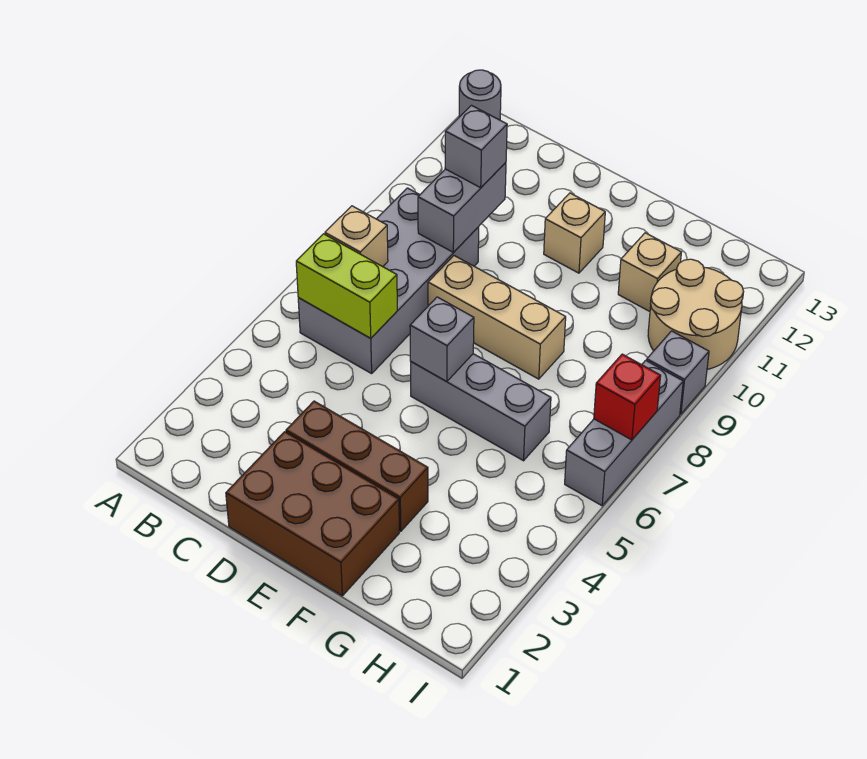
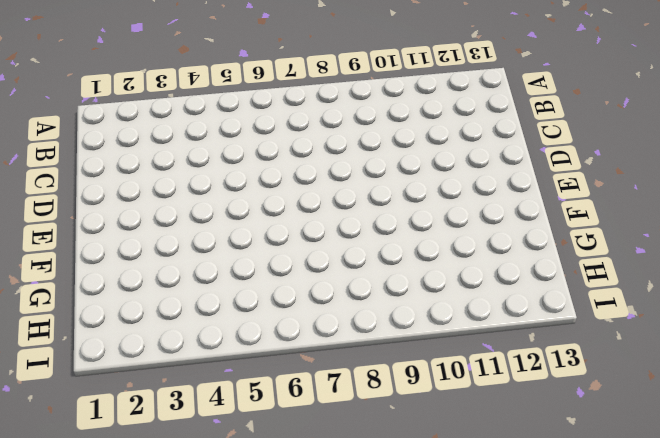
none -> grey 1x1 round brick [459,70,501,120]
none -> grey 2x4 brick [298,188,479,374]
none -> brown 2x3 brick [226,432,399,596]

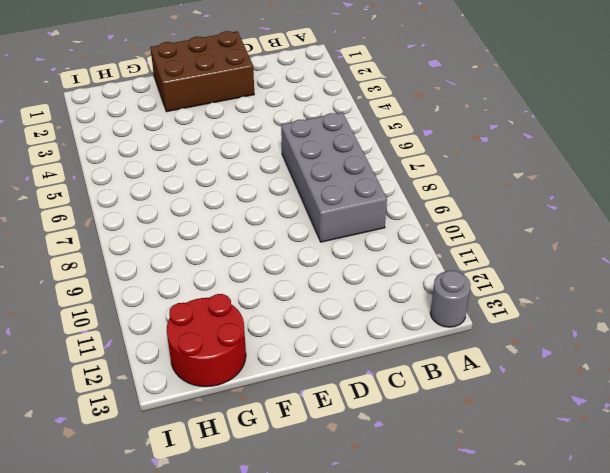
red 2x2 round brick [167,294,246,387] -> none
none -> brown 1x3 brick [286,401,428,531]
none -> tan 1x3 brick [428,256,566,379]
none -> grey 1x3 brick [411,354,551,461]

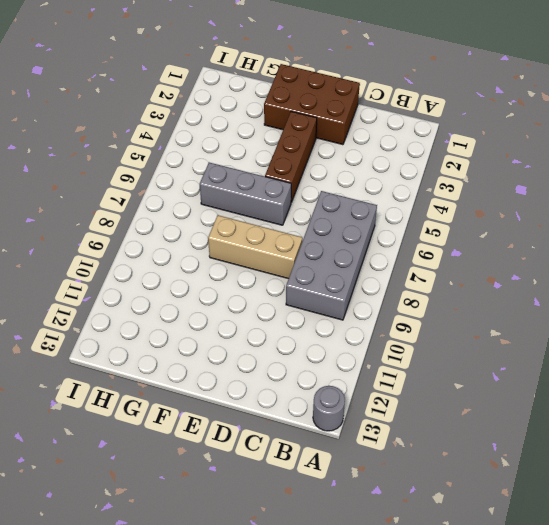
brown 1x3 brick [265,112,317,202] -> brown 1x3 brick turned to [286,401,428,531]
none -> tan 1x1 brick [544,193,605,273]
none -> tan 1x1 brick [618,233,681,311]
none -> tan 2x2 round brick [648,259,744,369]

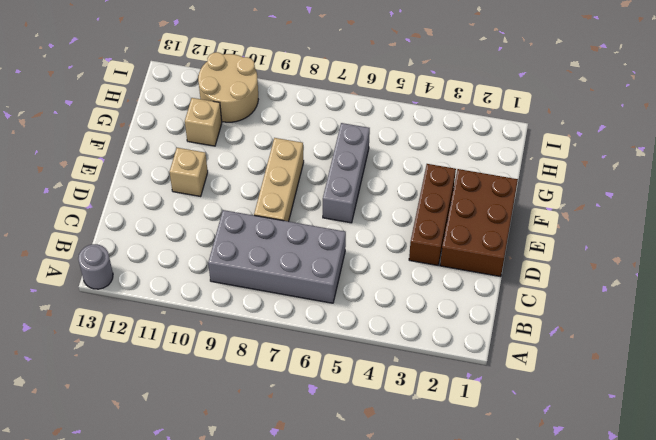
none -> grey 1x3 brick [565,360,683,506]
none -> grey 1x1 brick [647,331,709,414]
none -> lime 1x2 brick [296,234,397,338]

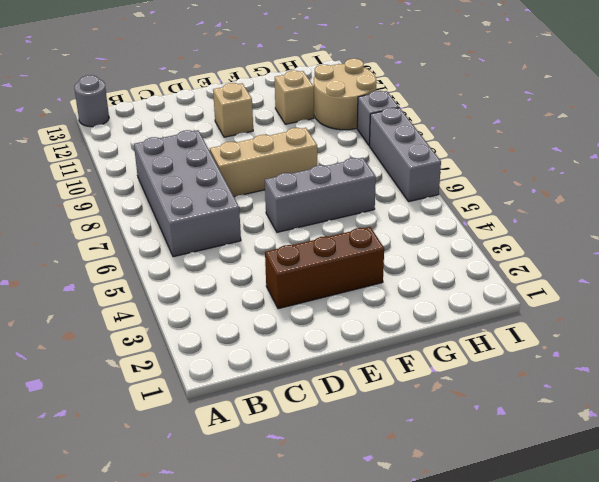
none -> brown 2x3 brick [226,432,399,596]
none -> lime 1x2 brick [296,234,397,338]
none -> tan 1x1 brick [325,206,388,267]

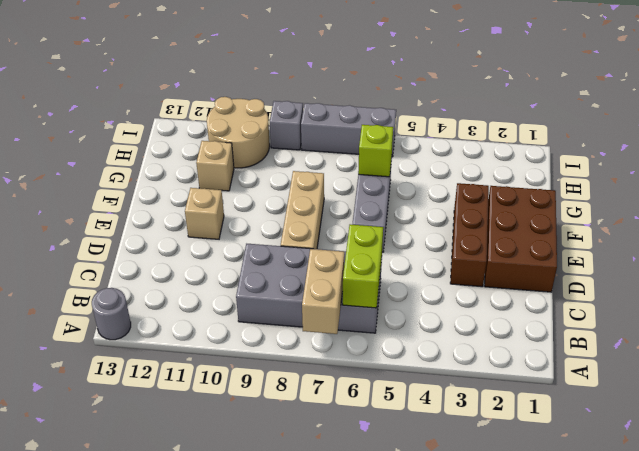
tan 1x2 brick [302,249,344,334] -> tan 1x1 brick [325,206,388,267]
lime 1x1 brick [358,125,393,177] -> none
none -> grey 1x2 brick [418,162,506,252]
none -> grey 1x1 brick [410,297,474,382]
none -> red 1x1 brick [594,354,661,440]

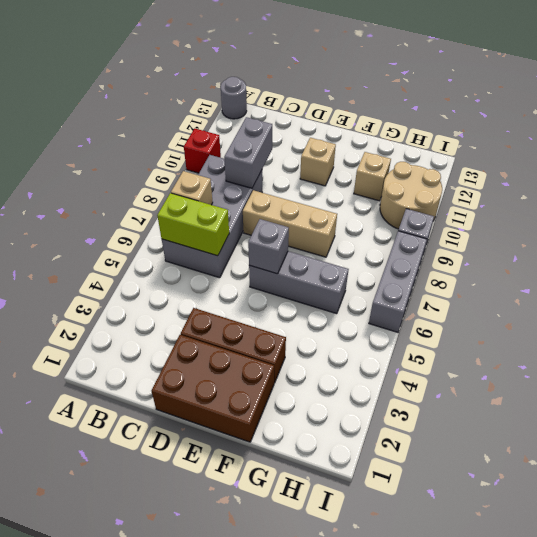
red 1x1 brick [184,129,221,173] -> red 1x1 brick moved to [594,354,661,440]
none -> grey 1x1 brick [445,105,507,188]

